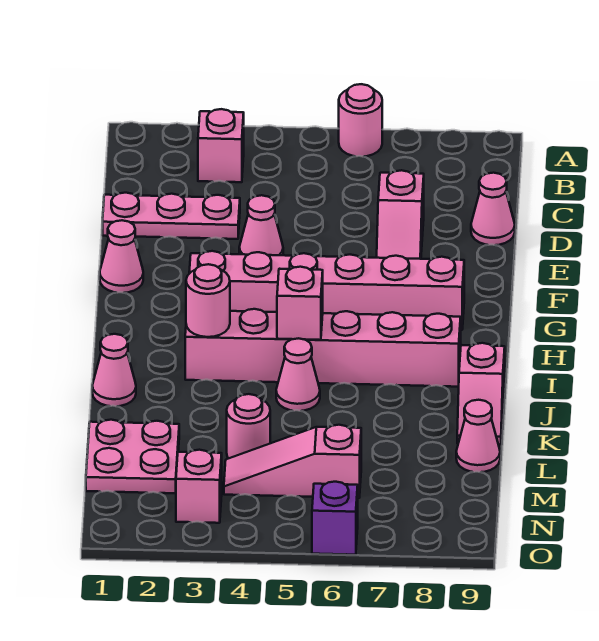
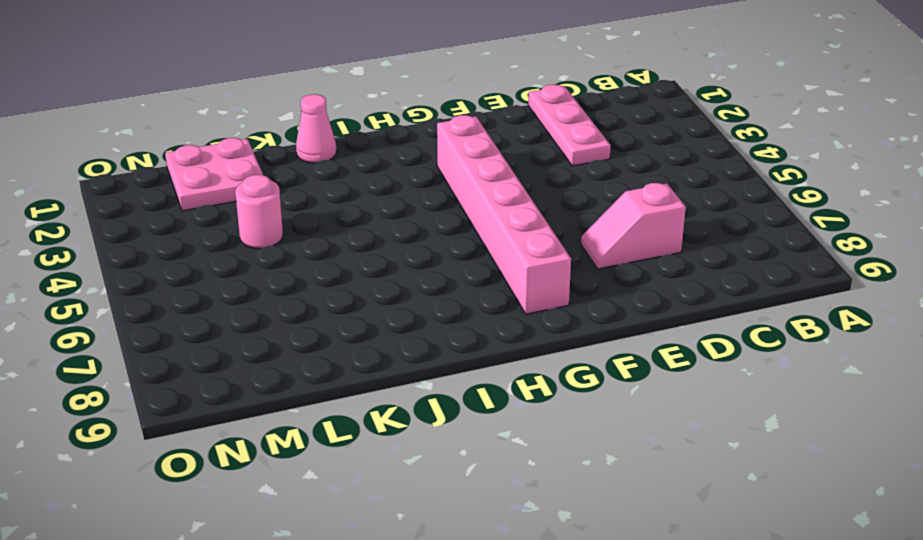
none -> pink 1x1 round brick [339,84,382,157]
none -> pink 1x1 brick [198,109,244,182]
none -> pink 1x1 cone [471,173,515,245]

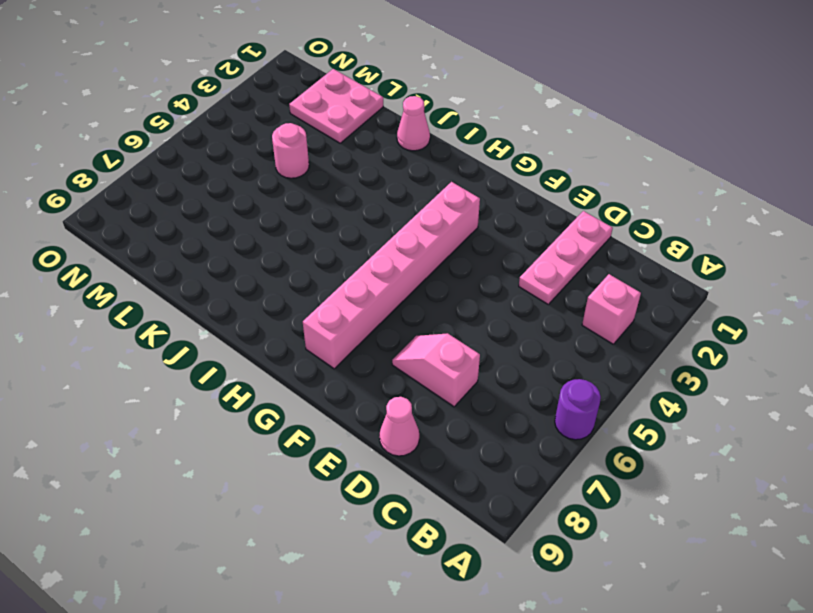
purple 1x1 round brick [555,379,601,440] -> pink 1x1 round brick [339,84,382,157]
none -> pink 1x1 cone [239,195,283,255]
none -> pink 1x1 cone [100,220,143,293]
none -> pink 1x6 brick [185,309,461,387]

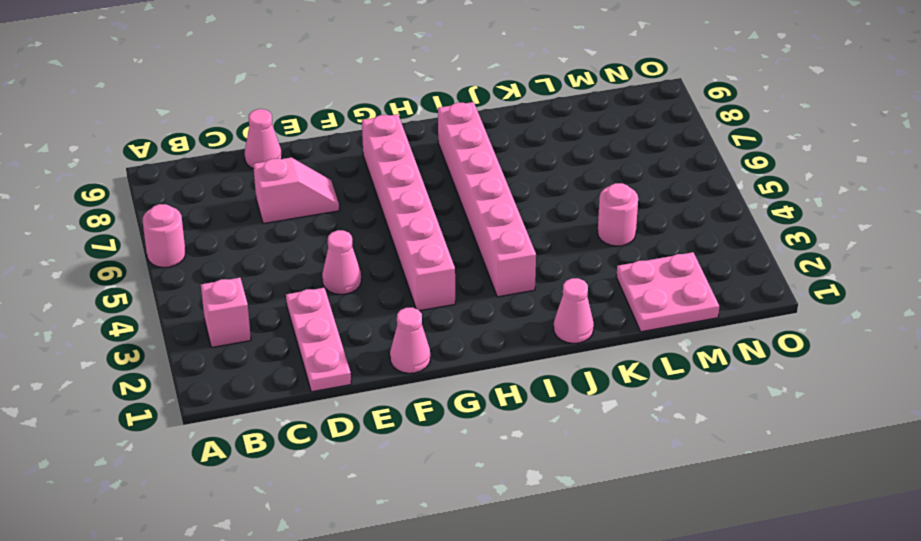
none -> pink 1x1 cone [276,338,320,411]
none -> pink 1x2 slope [457,343,505,445]
none -> pink 1x1 cone [456,400,500,472]

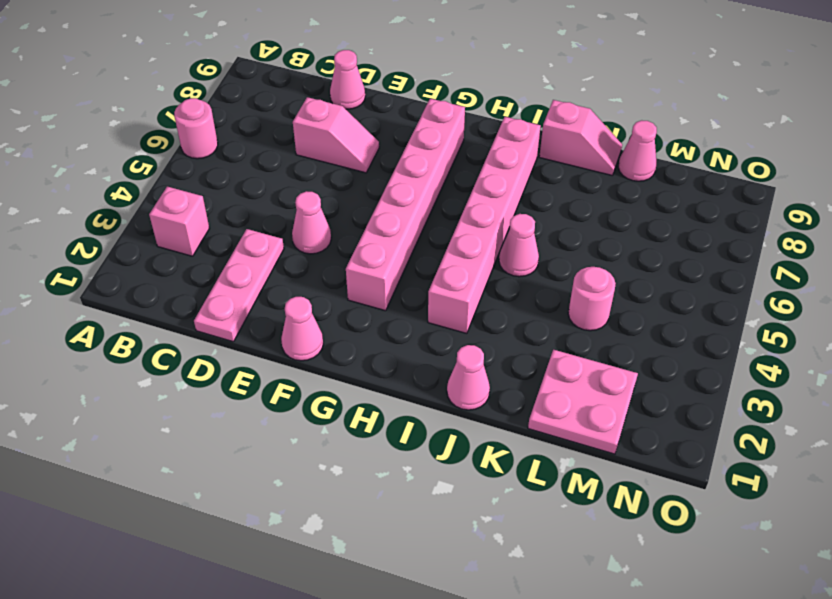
none -> pink 1x3 slope [224,425,361,498]
none -> pink 1x1 brick [176,450,222,523]
none -> purple 1x1 brick [312,482,358,555]

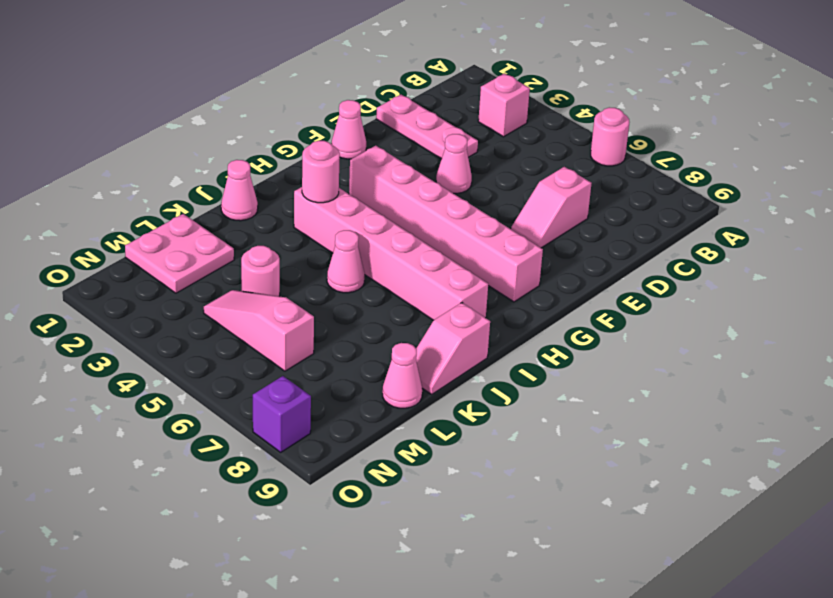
purple 1x1 brick [253,376,311,452] -> purple 1x1 brick moved to [312,482,358,555]
none -> pink 1x1 cone [471,173,515,245]
none -> pink 1x1 brick [176,450,222,523]
none -> pink 1x1 brick [277,267,323,340]

